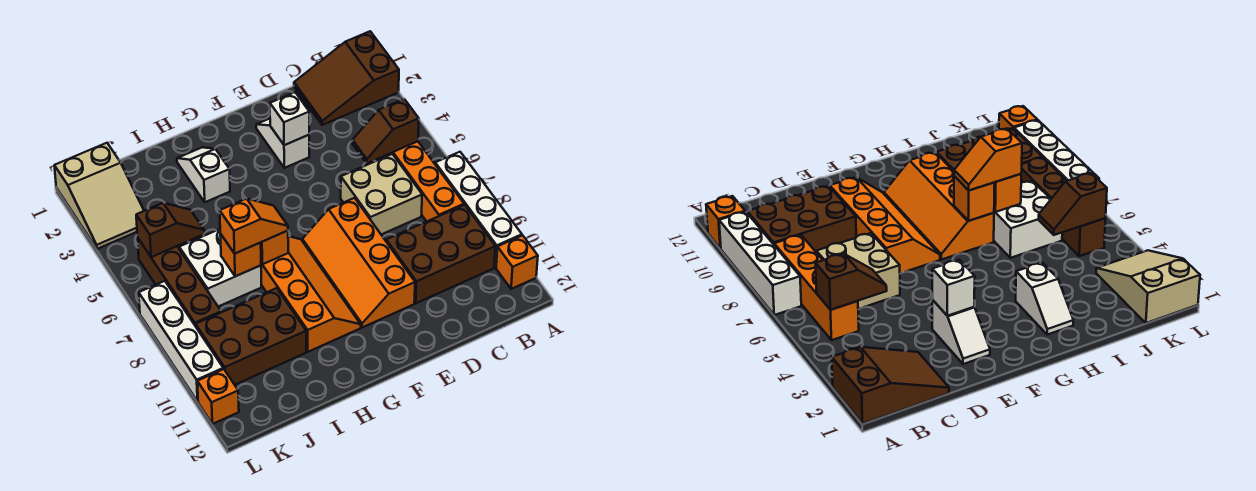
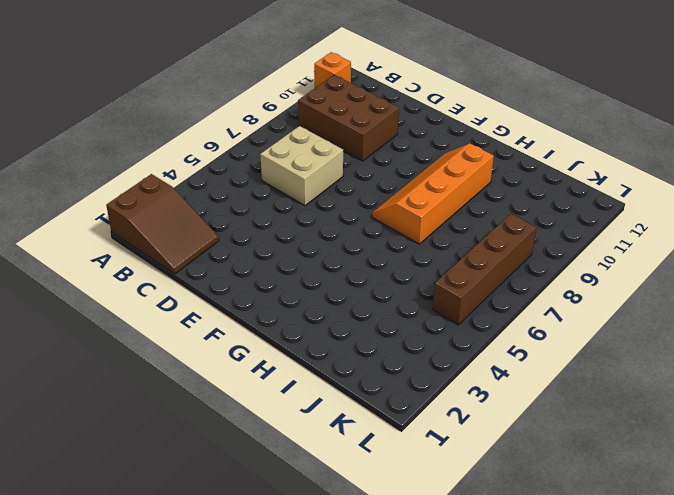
none -> white 1x4 brick [435,152,522,268]
none -> orange 1x4 brick [381,141,464,221]
none -> white 1x2 slope [256,119,309,168]

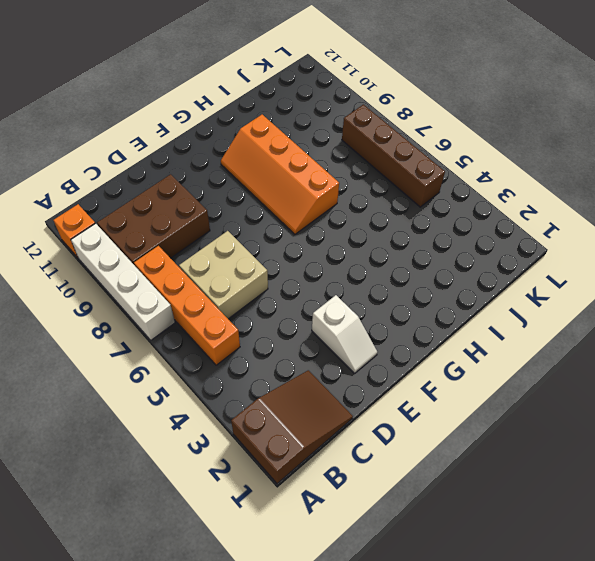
none -> orange 2x4 slope [302,198,415,327]
none -> white 1x2 slope [177,147,230,202]
none -> white 2x2 brick [179,229,262,307]

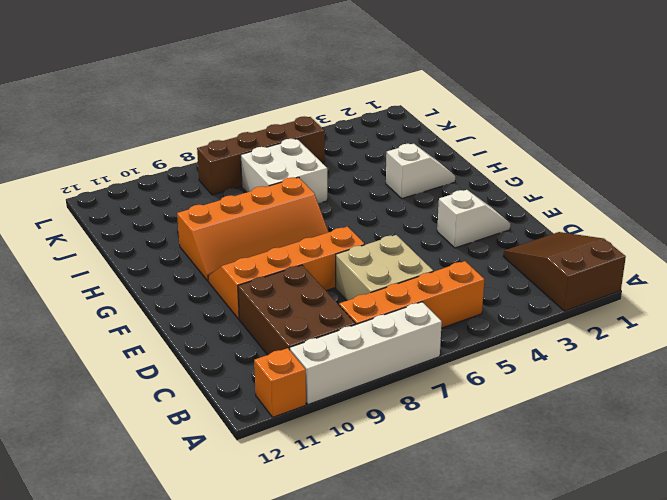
none -> brown 2x3 brick [196,288,306,385]
none -> tan 2x3 slope [54,143,144,249]
none -> white 1x4 brick [139,281,223,401]

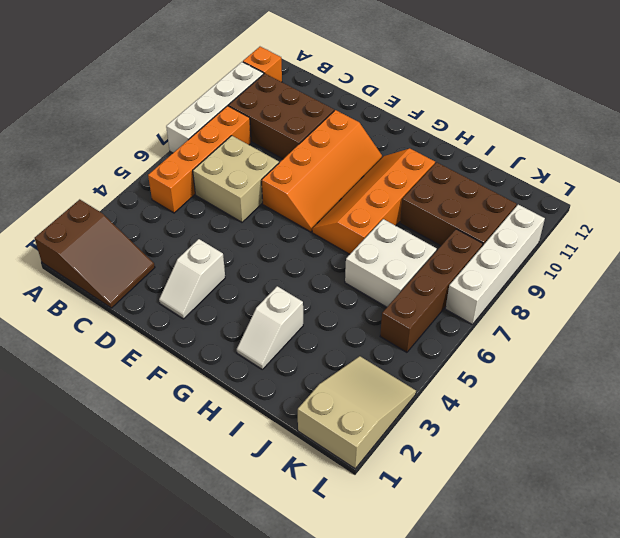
none -> orange 1x1 brick [197,369,239,424]
none -> brown 1x2 slope [352,99,419,163]
none -> white 1x1 brick [270,92,309,145]

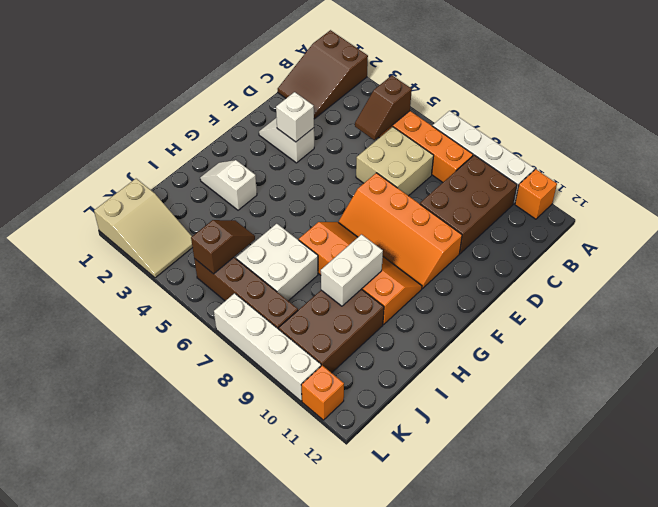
white 1x2 brick [321,234,383,306] -> none
none -> orange 1x1 brick [261,231,288,264]
none -> orange 1x1 brick [220,234,261,276]
none -> orange 1x2 slope [220,199,288,254]

